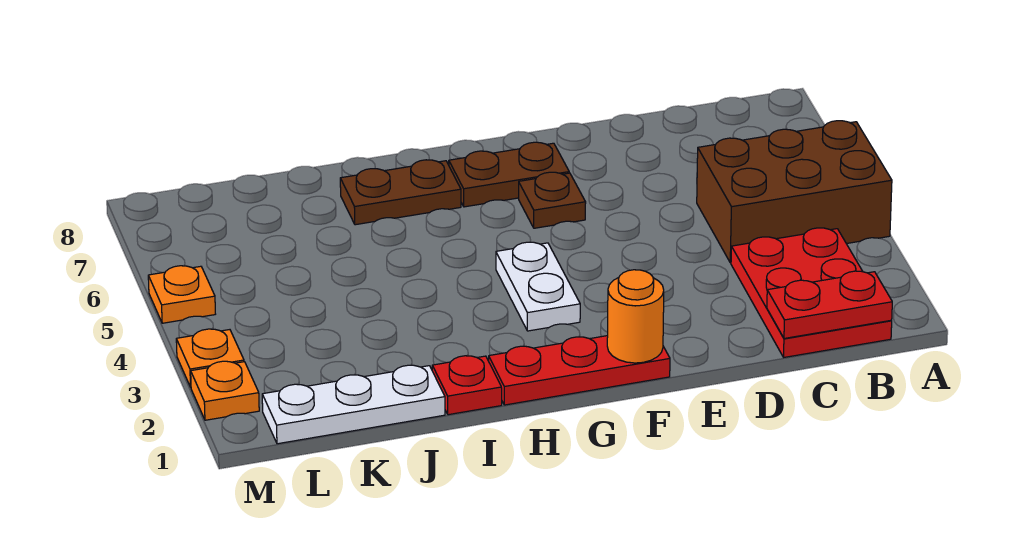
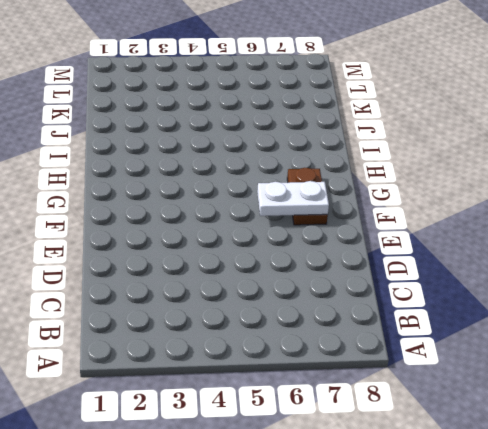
white 1x2 plate [257,181,329,216] -> white 1x2 plate moved to [496,242,580,331]
none -> brown 2x3 brick [697,121,892,263]
none -> red 2x3 plate [731,228,892,357]
none -> red 1x3 plate [489,336,670,405]

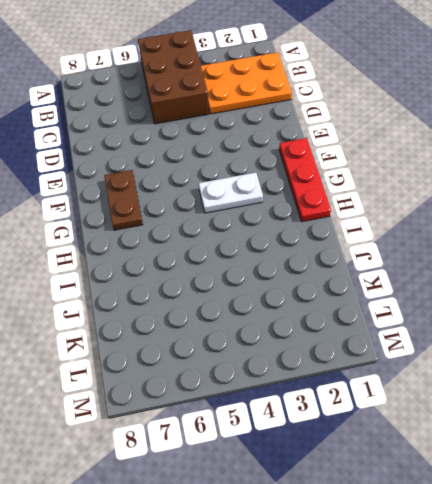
orange 2x3 plate [201,52,292,114] -> red 2x3 plate [731,228,892,357]
none -> brown 1x1 plate [519,172,586,228]
none -> brown 1x2 plate [340,160,461,225]
none -> red 1x1 plate [432,356,502,415]

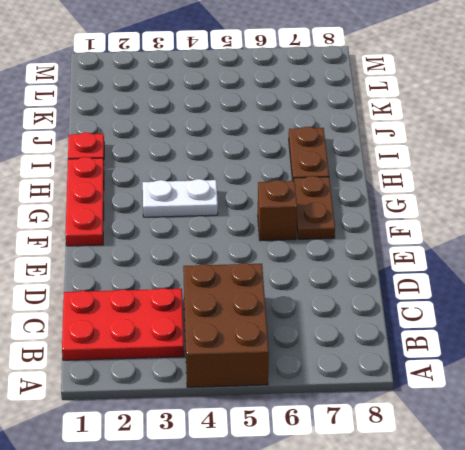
brown 1x1 brick [258,180,297,241] -> brown 1x1 plate [519,172,586,228]
none -> white 1x3 plate [262,365,445,444]
none -> orange 1x1 plate [191,361,259,420]
none -> orange 1x1 plate [176,329,244,387]

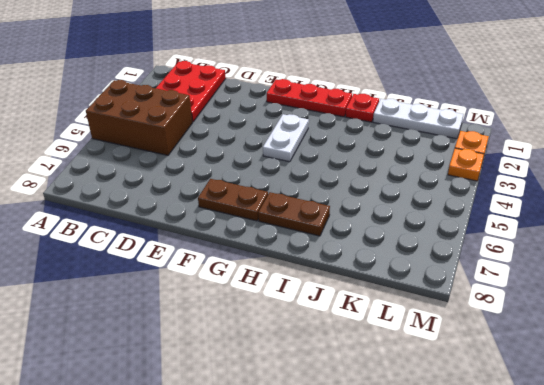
none -> brown 1x1 plate [519,172,586,228]
none -> orange 1x1 plate [148,266,215,323]
none -> red 1x2 plate [767,271,892,338]

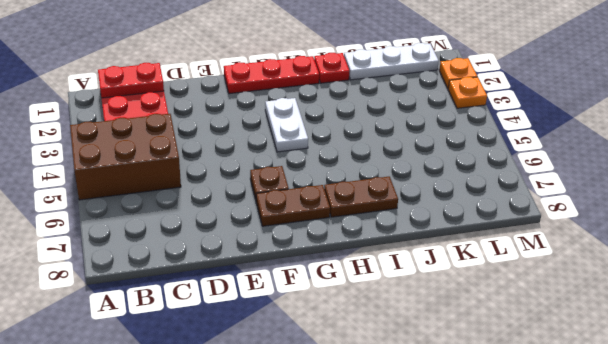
none -> orange 1x1 plate [148,266,215,323]
none -> orange 1x1 round brick [607,270,664,363]

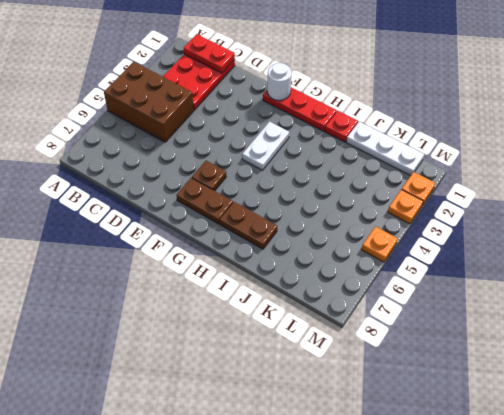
white 1x1 round brick [267,63,292,100] -> orange 1x1 round brick [607,270,664,363]

